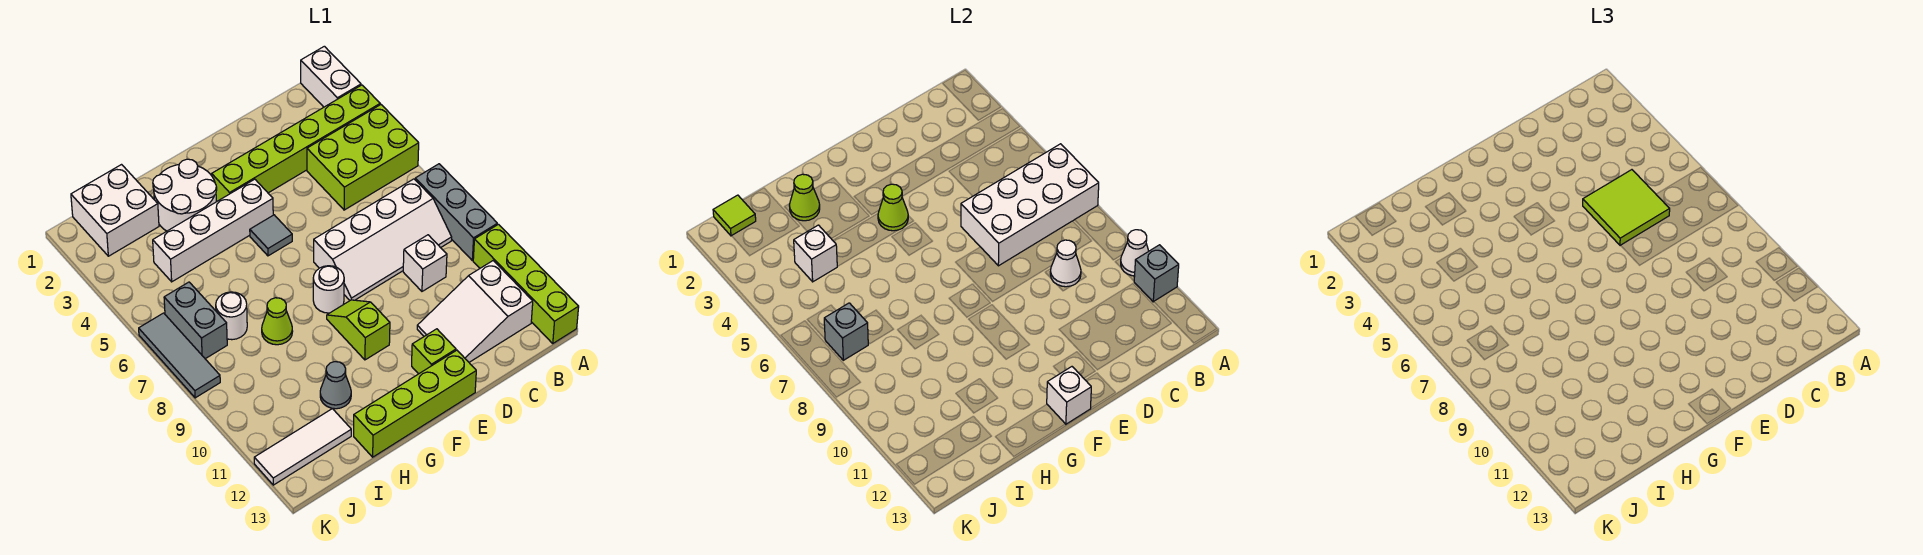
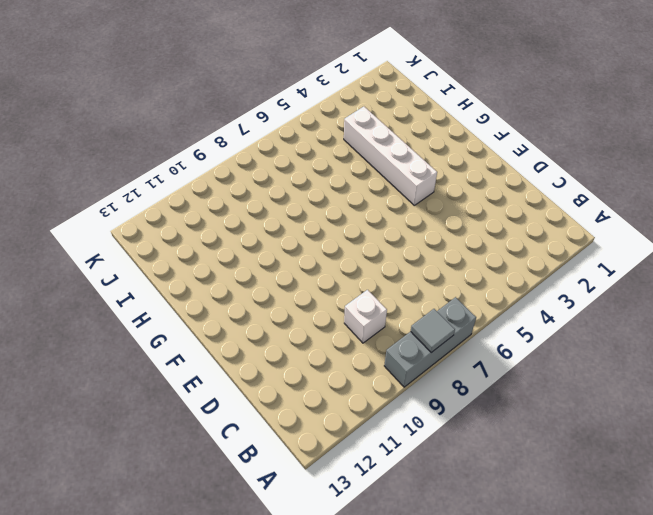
grey 1x1 tile [411,309,455,353] -> grey 1x1 tile moved to [250,215,292,256]
none -> white 1x2 brick [301,46,361,107]
none -> lime 1x6 brick [212,85,380,201]
none -> lime 2x3 brick [307,105,419,210]
none -> lime 1x4 brick [473,224,579,343]

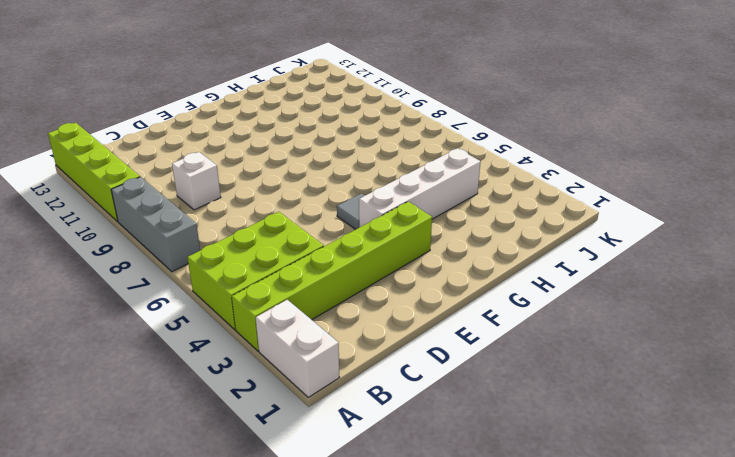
none -> white 2x4 slope [314,179,452,300]
none -> white 2x3 slope [417,261,533,362]
none -> lime 1x1 brick [412,329,456,374]
none -> lime 1x4 brick [354,350,476,457]

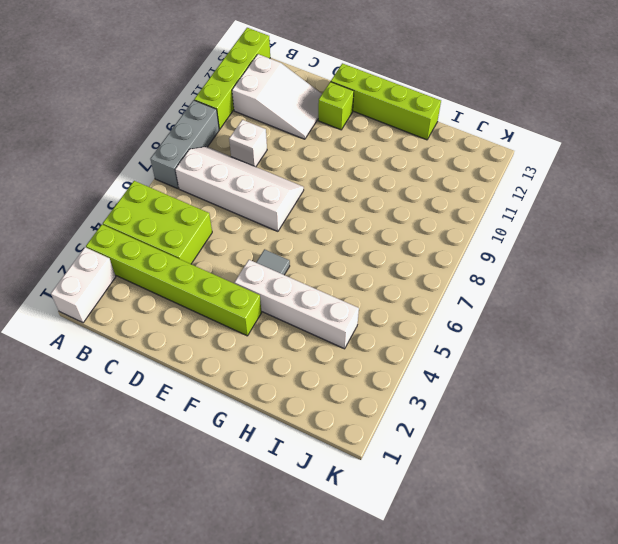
none -> white 1x1 round brick [313,266,344,313]
none -> lime 1x2 slope [327,300,390,360]
none -> white 2x2 round brick [153,159,217,231]
none -> lime 1x1 cone [262,298,293,345]

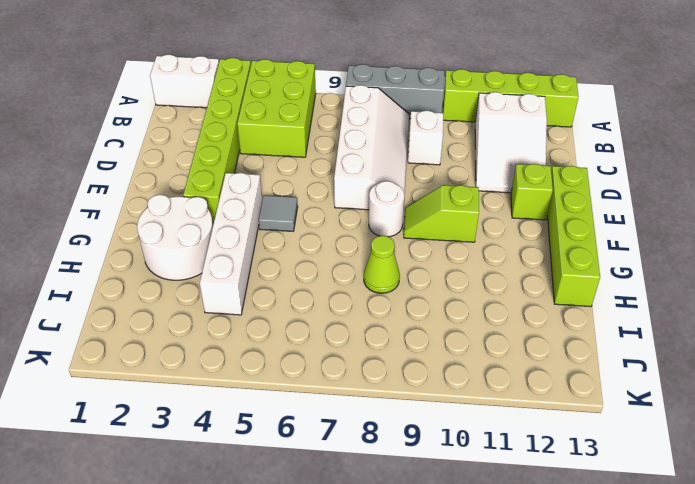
none -> grey 1x1 cone [320,362,351,409]
none -> white 2x2 brick [71,165,159,256]
none -> white 1x1 round brick [216,292,247,340]
none -> white 1x3 tile [254,409,351,485]

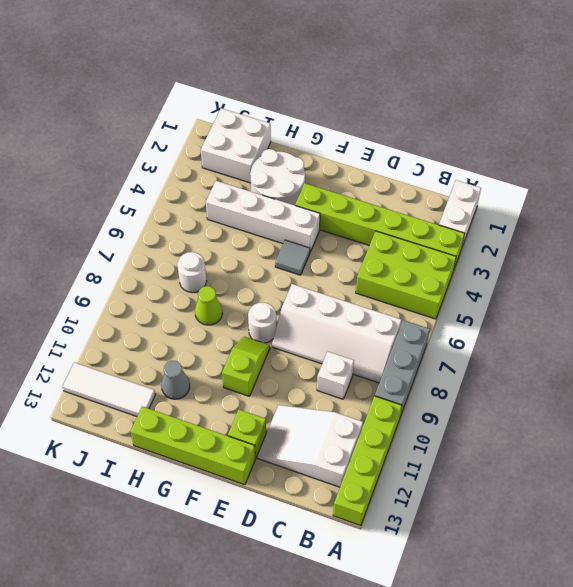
none -> grey 1x2 brick [164,282,227,359]
none -> grey 1x3 tile [139,313,220,398]
none -> white 2x4 brick [961,144,1099,266]
none -> white 1x1 cone [1121,230,1149,276]

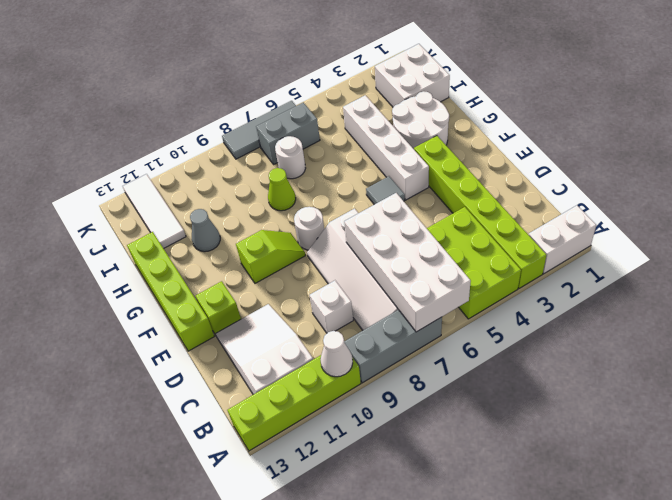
none -> grey 1x1 brick [1134,245,1179,302]
none -> white 1x1 cone [1050,240,1081,287]
none -> lime 1x1 cone [878,184,908,231]
none -> white 1x1 brick [1047,367,1091,424]

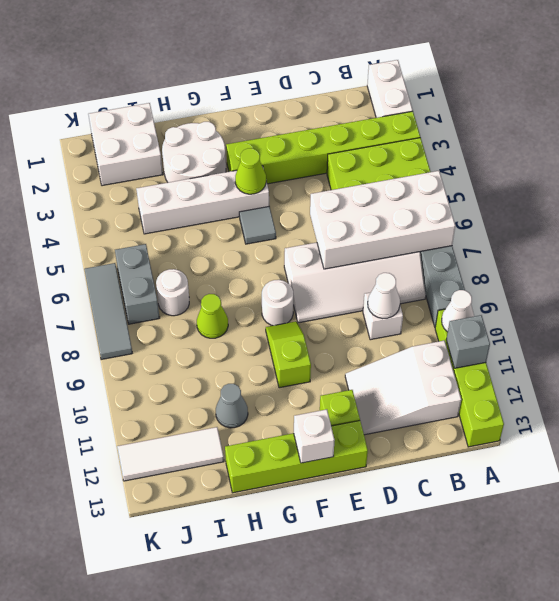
none -> lime 1x1 cone [789,174,820,221]
none -> white 1x1 brick [794,225,837,282]
none -> lime 1x1 tile [713,195,756,236]
none -> grey 1x1 brick [824,303,868,360]

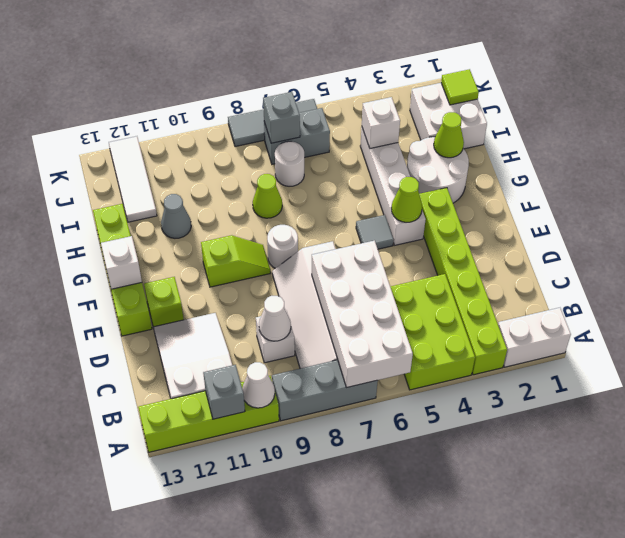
none -> lime 2x2 tile [1583,170,1670,246]

